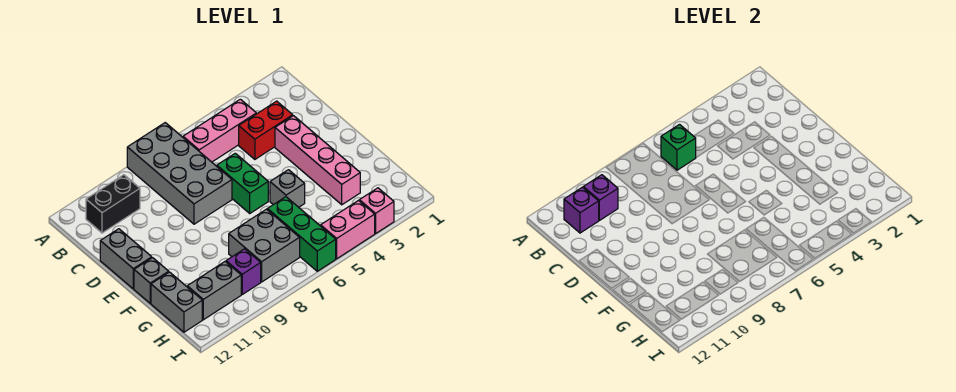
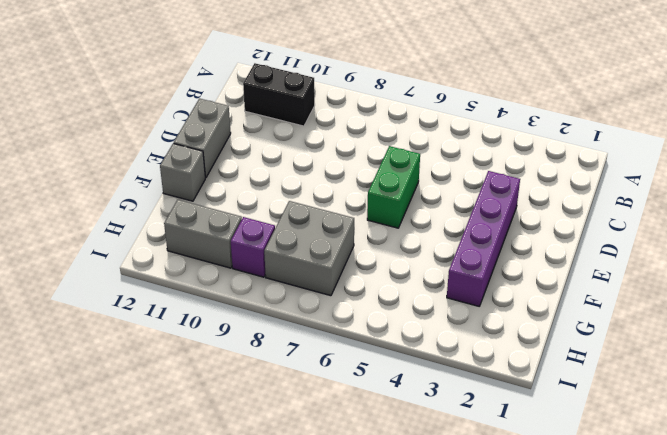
purple 1x4 brick [447,171,520,306] -> pink 1x4 brick [275,116,360,205]
none -> grey 2x4 brick [127,123,232,224]
none -> pink 1x3 brick [183,99,256,162]
none -> red 1x2 brick [239,101,293,159]

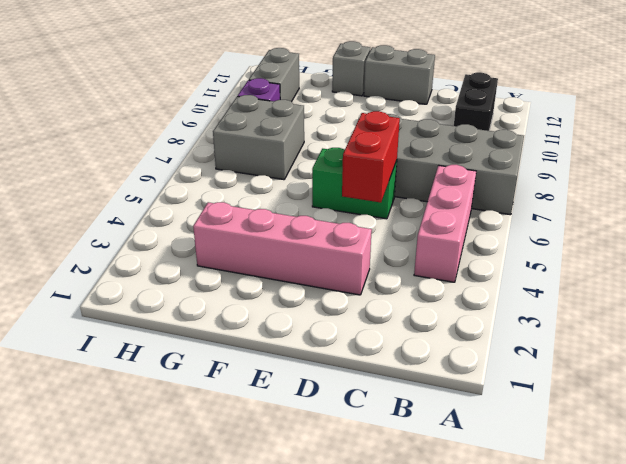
red 1x2 brick [342,111,400,202] -> red 1x2 brick moved to [239,101,293,159]
none -> grey 1x1 brick [270,170,305,207]
none -> green 1x3 brick [267,197,336,271]
none -> grey 1x2 brick [151,272,202,332]

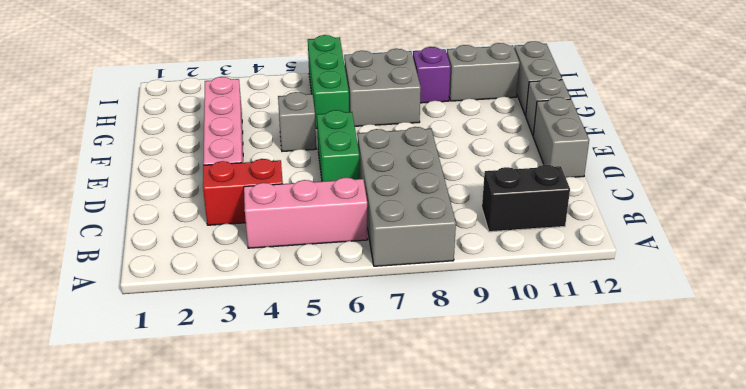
none -> pink 1x1 brick [359,188,394,234]
none -> pink 1x2 brick [321,201,375,259]
none -> green 1x1 brick [661,125,696,170]

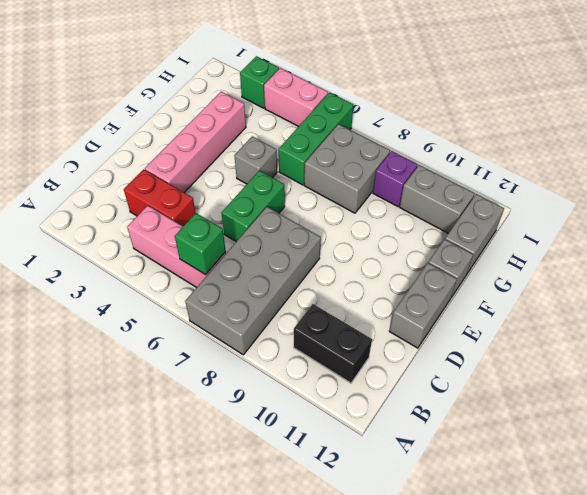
green 1x1 brick [240,56,279,108] -> pink 1x1 brick [359,188,394,234]
none -> purple 1x1 brick [583,175,618,220]
none -> purple 1x1 brick [564,187,599,233]

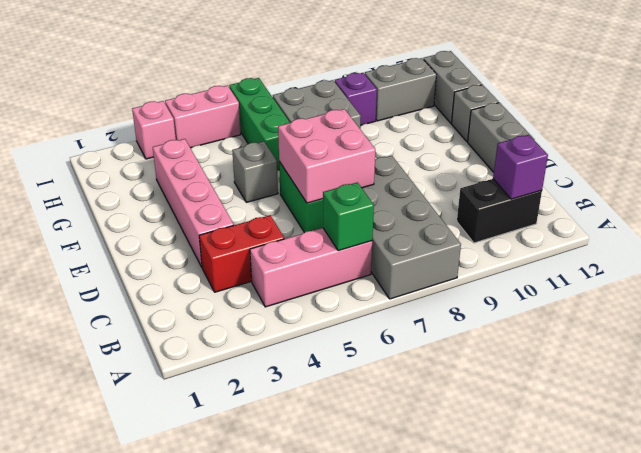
pink 2x2 brick [278,109,375,203] -> none
none -> purple 1x1 brick [583,175,618,220]

